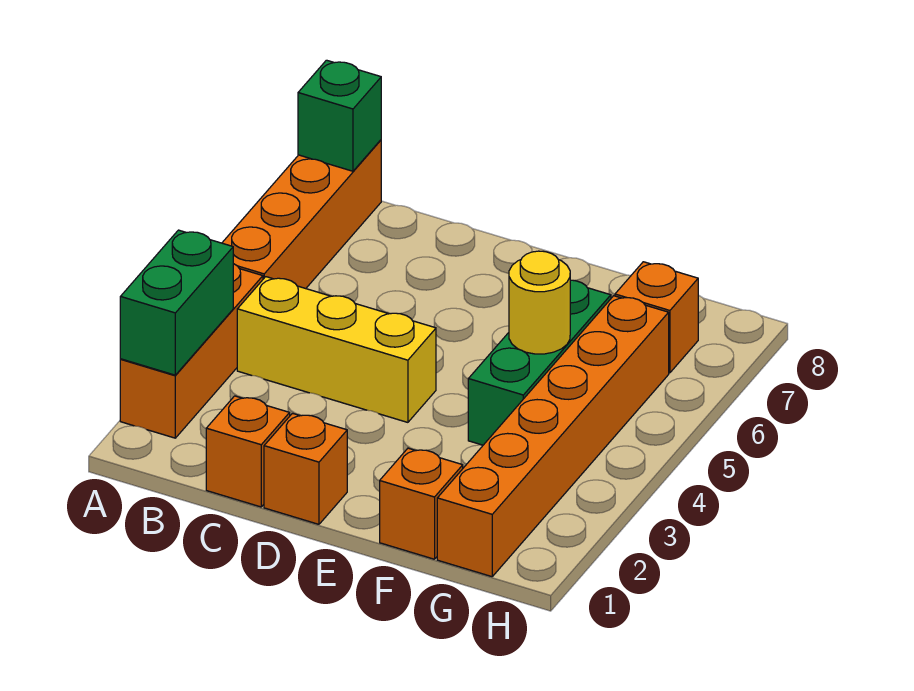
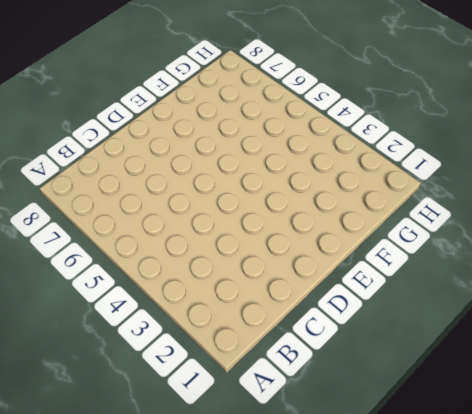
none -> orange 1x3 brick [120,264,263,438]
none -> orange 1x4 brick [222,140,381,289]
none -> yellow 1x3 brick [237,277,436,422]

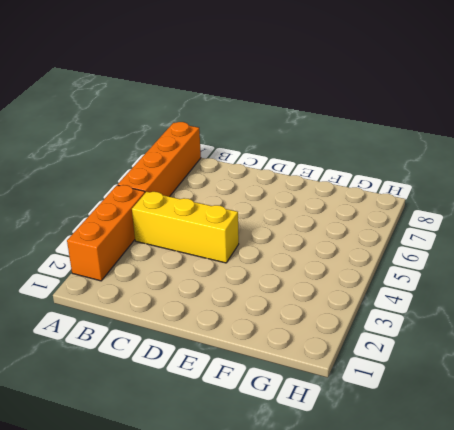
none -> orange 1x1 brick [206,396,290,507]
none -> orange 1x1 brick [264,413,347,524]
none -> orange 1x1 brick [380,448,463,559]

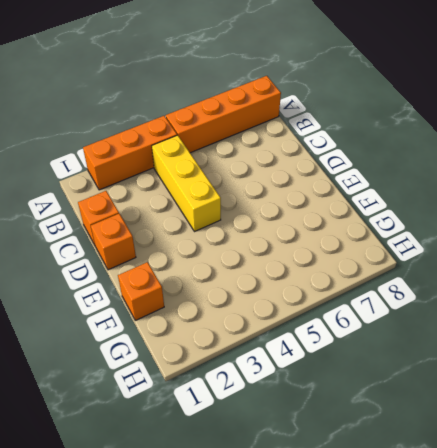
none -> green 1x3 brick [468,280,611,445]
none -> orange 1x6 brick [437,296,669,577]
none -> orange 1x1 brick [615,262,698,373]

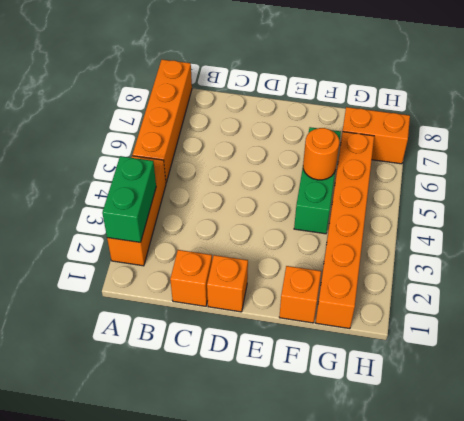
orange 1x1 round brick [303,128,339,180] -> yellow 1x1 round brick [509,251,570,354]
orange 1x2 brick [342,107,410,164] -> orange 1x1 brick [615,262,698,373]
none -> yellow 1x3 brick [237,277,436,422]
none -> green 1x1 brick [298,60,381,171]

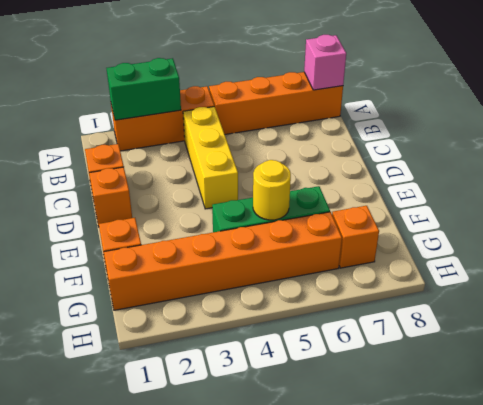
pink 1x1 brick [304,35,346,90] -> green 1x1 brick [298,60,381,171]

